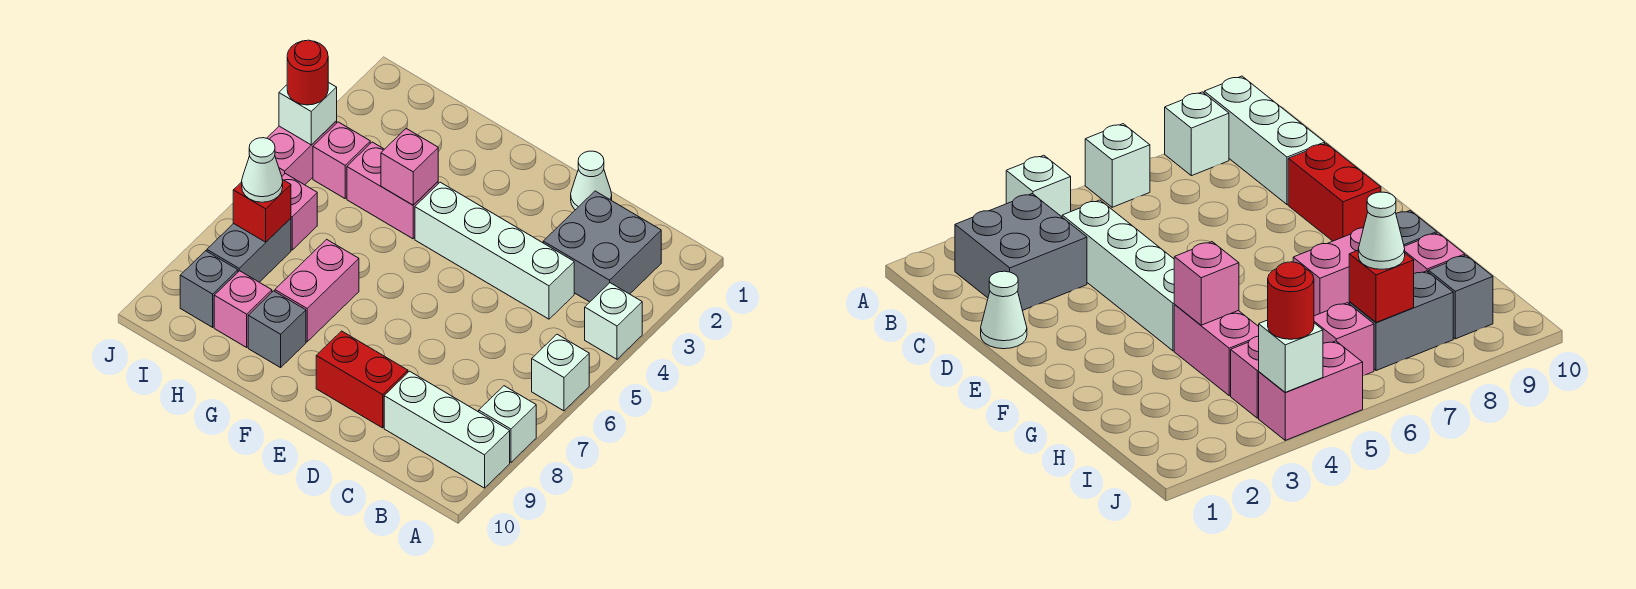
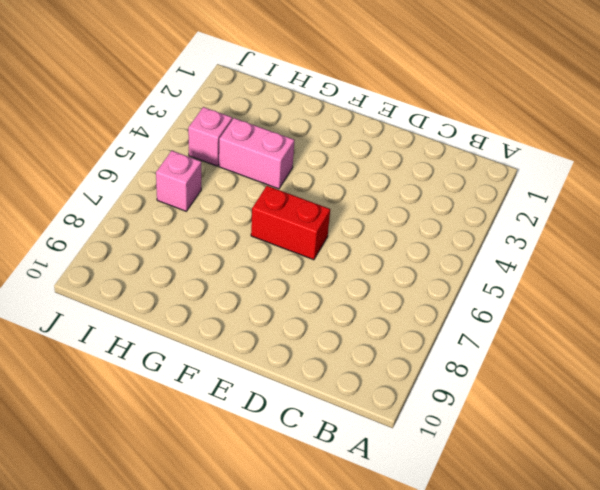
red 1x2 brick [251,186,330,260] -> red 1x2 brick moved to [316,331,408,428]
none -> white 1x1 brick [585,283,642,359]
none -> white 1x1 brick [532,334,589,411]
none -> white 1x1 brick [479,386,536,462]

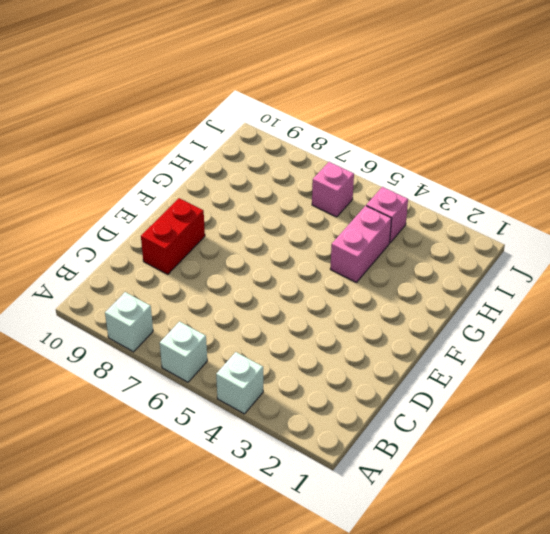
none -> white 1x3 brick [384,371,510,488]
none -> grey 2x2 brick [543,191,661,302]
none -> white 1x4 brick [415,182,574,319]

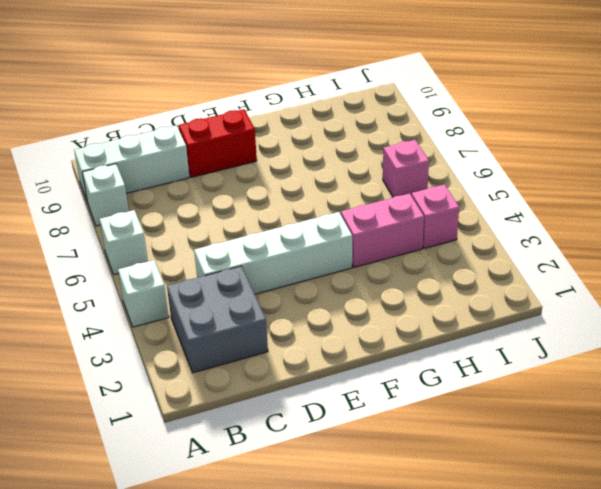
none -> white 1x1 cone [571,151,612,210]
none -> pink 1x2 brick [275,239,359,342]
none -> grey 1x1 brick [248,291,306,368]

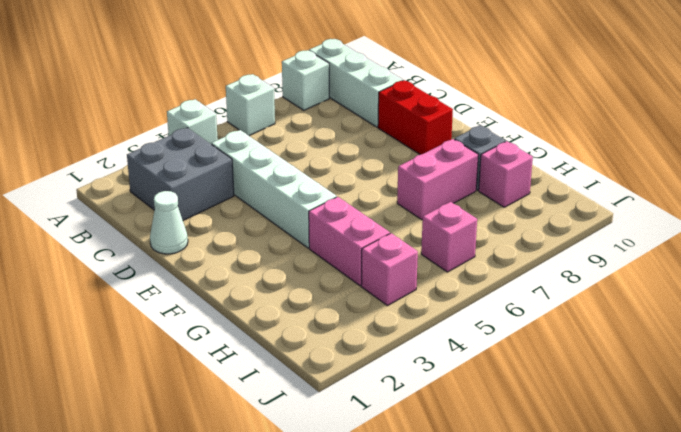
none -> grey 1x2 brick [207,218,291,282]
none -> grey 1x1 brick [180,251,238,327]
none -> pink 1x2 brick [267,121,337,185]

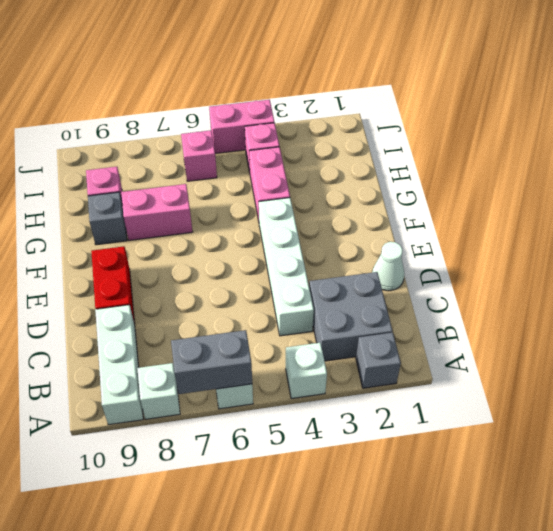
grey 1x1 brick [356,333,401,388] -> grey 1x1 brick moved to [180,251,238,327]
grey 1x2 brick [171,330,252,394] -> grey 1x2 brick moved to [207,218,291,282]
none -> pink 1x1 brick [381,129,438,205]
none -> red 1x1 brick [233,179,291,242]
none -> white 1x1 brick [279,82,337,145]

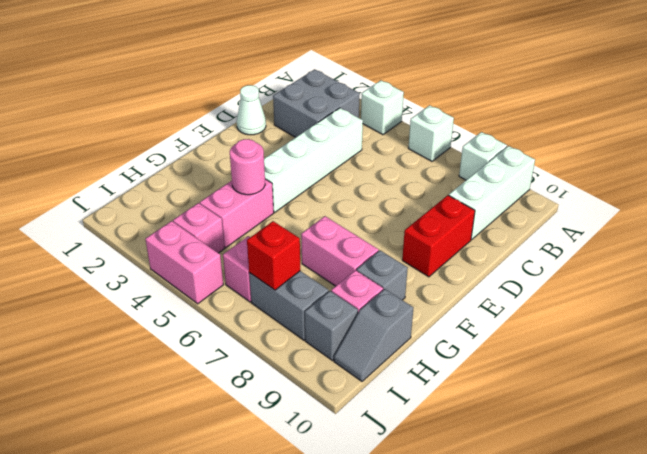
pink 1x1 round brick [230,139,265,195] -> pink 1x1 brick [381,129,438,205]
grey 1x2 slope [334,289,413,381] -> none
none -> white 1x1 brick [279,82,337,145]
none -> white 1x1 cone [242,138,283,202]
none -> red 1x1 round brick [287,40,328,105]

